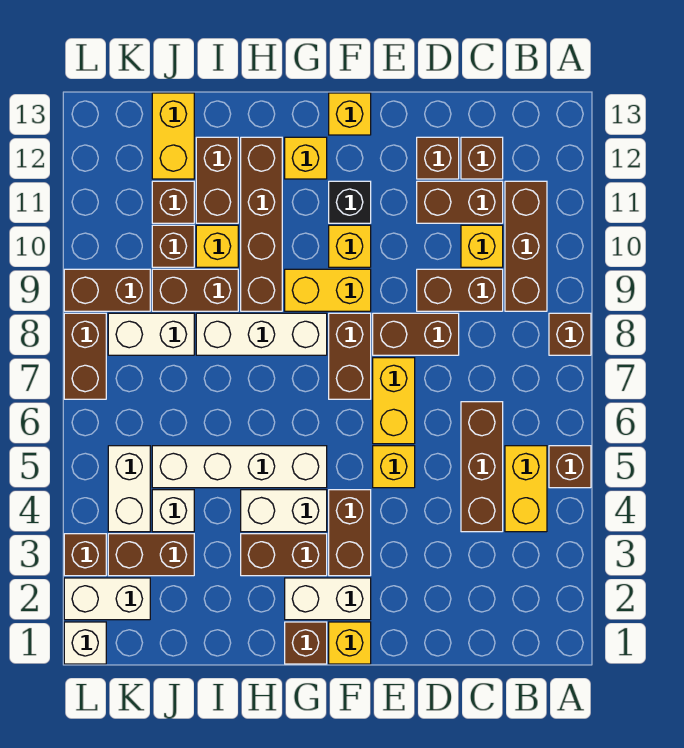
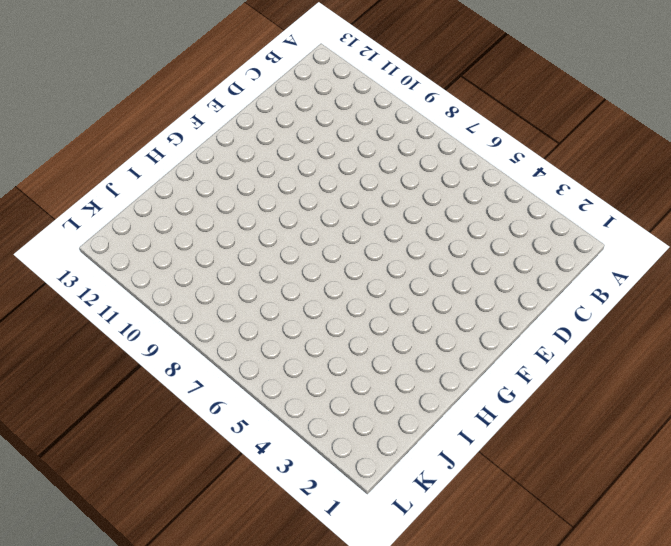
none -> brown 1x1 brick [549,446,591,488]
none -> brown 1x1 brick [549,313,591,355]
none -> yellow 1x2 brick [505,446,547,532]
none -> brown 1x3 brick [505,181,547,311]

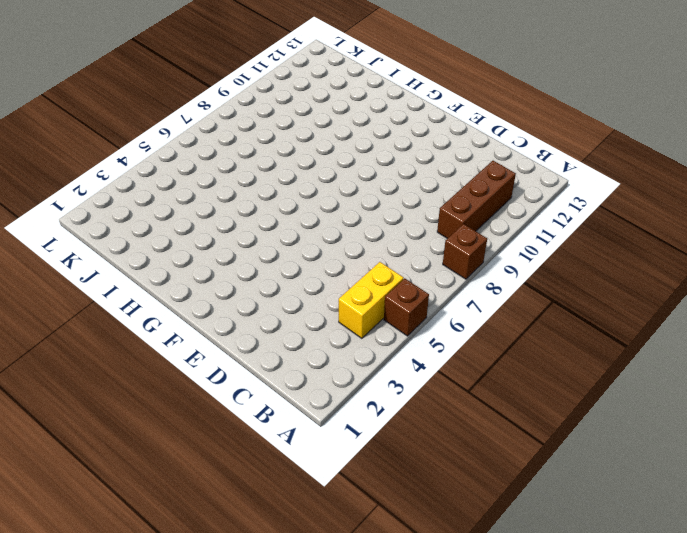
none -> brown 1x3 brick [461,402,503,532]
none -> brown 1x2 brick [417,269,503,311]
none -> yellow 1x1 brick [461,225,503,267]
none -> brown 1x2 brick [417,181,503,223]

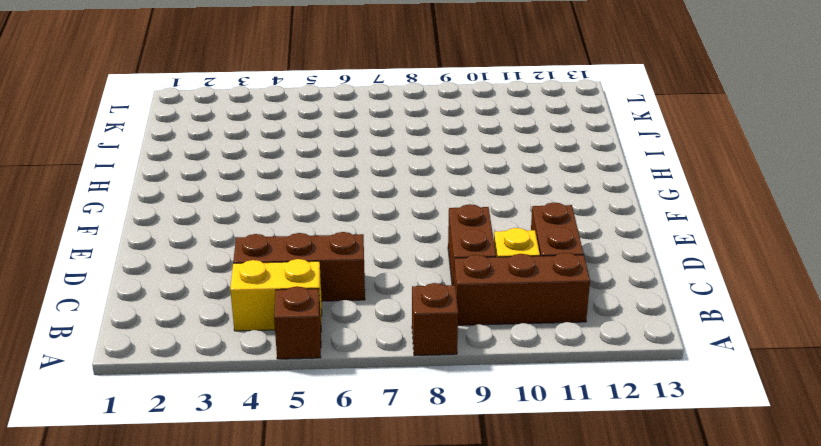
none -> brown 1x1 brick [461,137,503,179]
none -> brown 1x2 brick [373,313,459,355]
none -> brown 1x1 brick [417,137,459,179]
none -> yellow 1x1 brick [373,446,415,488]

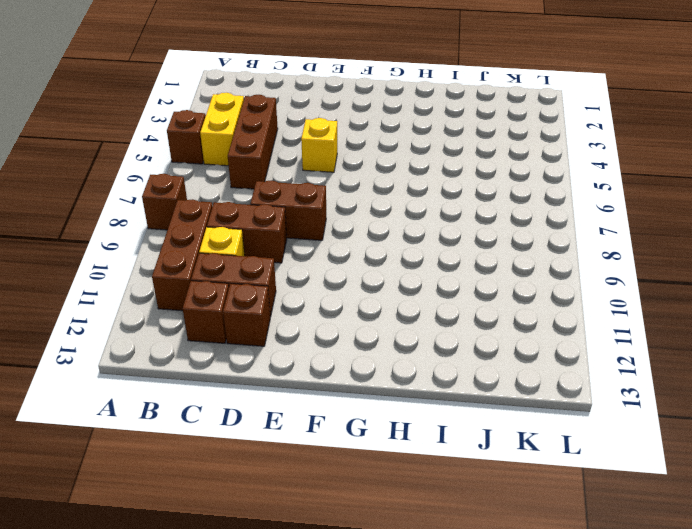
none -> yellow 1x2 brick [373,358,415,444]
none -> yellow 1x1 brick [329,622,371,664]
none -> white 1x2 brick [285,578,371,620]
none -> brown 1x2 brick [329,490,371,576]

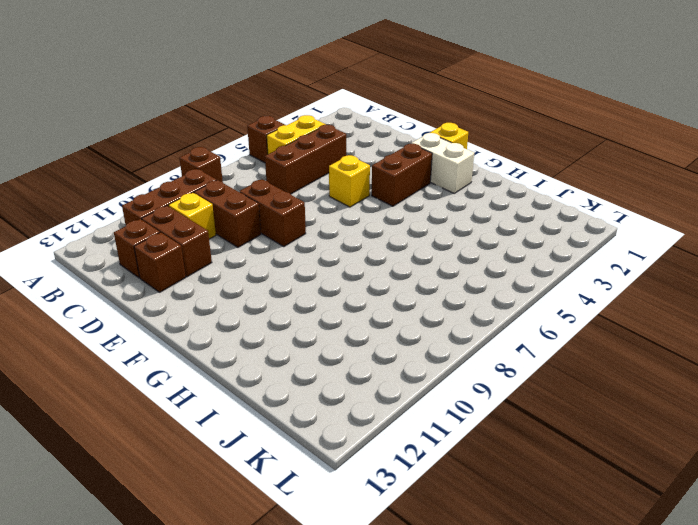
none -> yellow 1x2 brick [373,358,415,444]
none -> brown 1x2 brick [329,313,371,399]
none -> yellow 1x2 brick [285,269,371,311]
none -> yellow 1x1 brick [329,225,371,267]

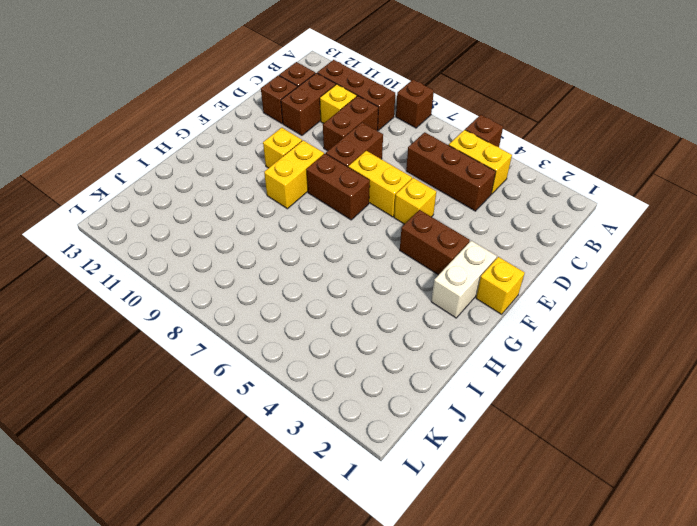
none -> black 1x1 brick [329,181,371,223]
none -> yellow 1x1 brick [329,93,371,135]
none -> brown 1x1 brick [285,622,327,664]
none -> brown 1x2 brick [241,534,327,576]

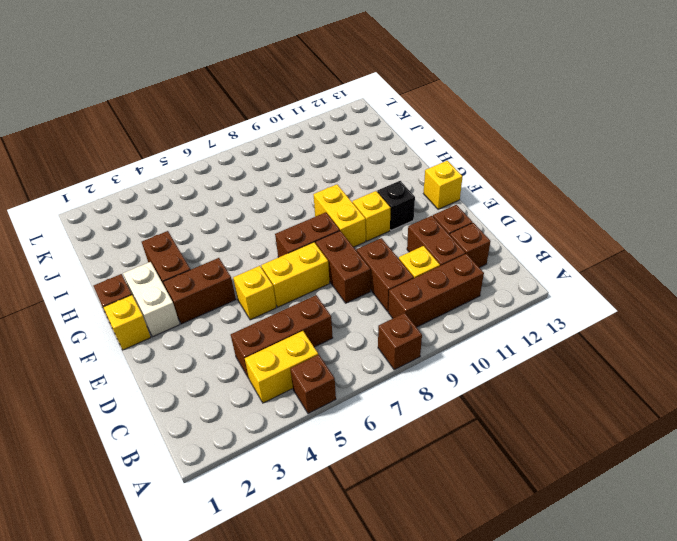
none -> white 1x2 brick [241,490,327,532]
none -> white 1x4 brick [152,446,327,488]
none -> white 1x3 brick [196,313,327,355]
none -> yellow 1x1 brick [285,137,327,179]

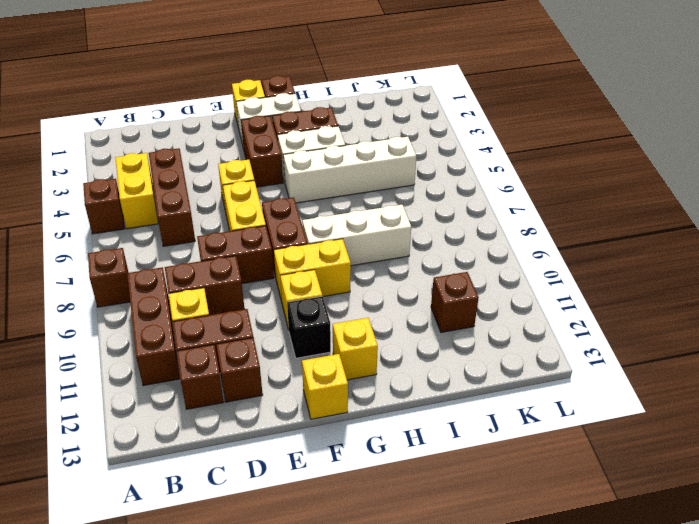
none -> brown 1x4 brick [241,137,282,311]
none -> brown 1x2 brick [152,269,238,311]
none -> yellow 1x1 brick [196,225,238,267]
none -> brown 1x2 brick [196,137,238,223]

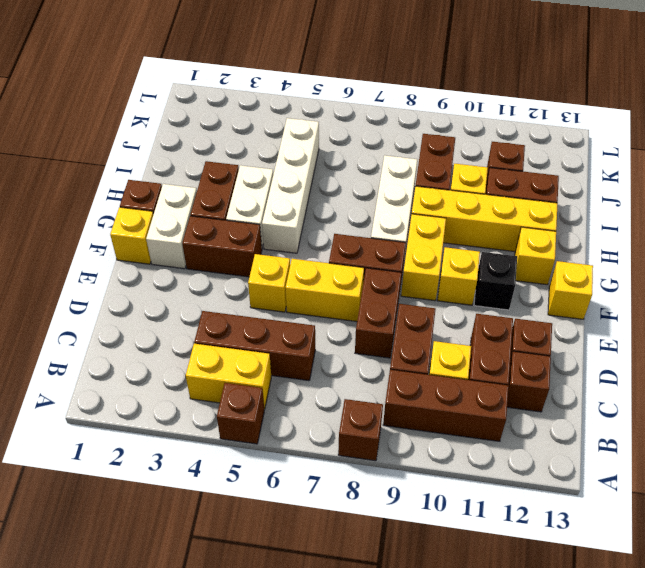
yellow 1x4 brick [412,186,558,252] -> brown 1x4 brick [241,137,282,311]
none -> brown 1x2 brick [108,534,194,576]
none -> white 1x1 brick [152,490,194,532]
none -> white 1x2 brick [108,313,194,355]
none -> brown 1x1 brick [152,225,194,267]

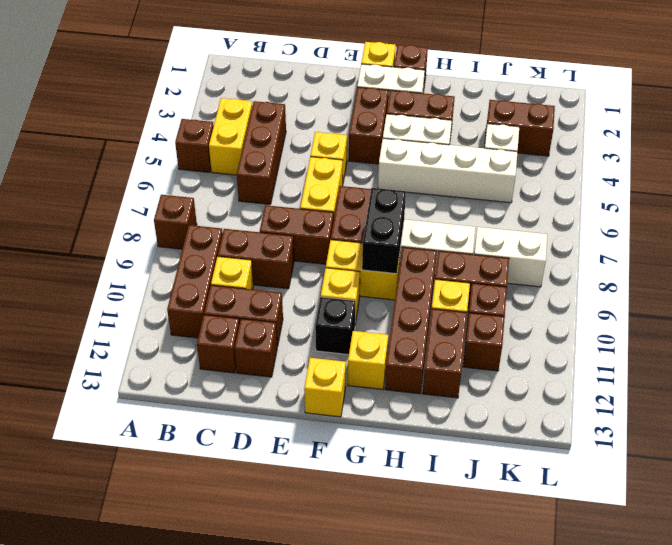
black 1x2 brick [362,188,406,274] -> none
none -> yellow 1x2 brick [152,93,194,179]
none -> white 1x2 brick [64,578,150,620]
none -> white 1x2 brick [108,446,150,532]
none -> brown 1x2 brick [64,269,150,311]

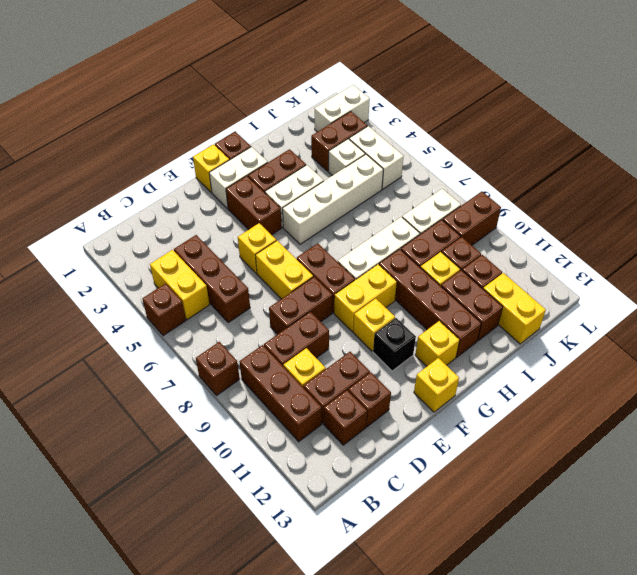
none -> white 1x1 brick [64,622,106,664]
none -> brown 1x1 brick [64,534,106,576]
none -> brown 1x2 brick [64,313,106,399]

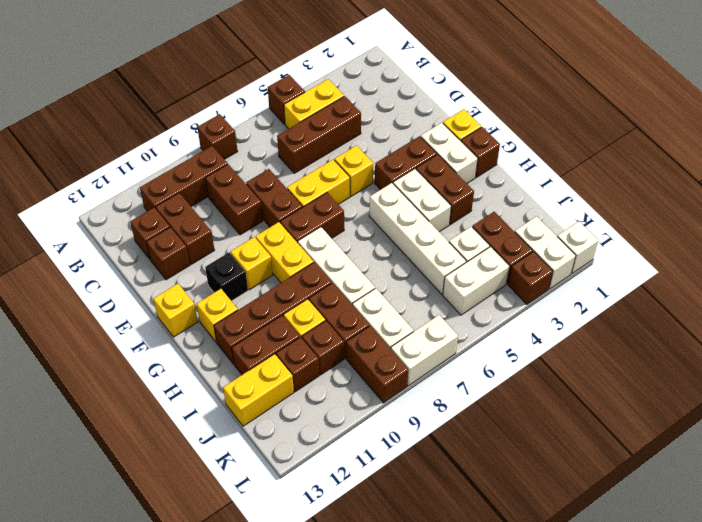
white 1x2 brick [391,315,458,386] -> brown 1x2 brick [64,313,106,399]
none -> yellow 1x1 brick [461,225,503,267]

